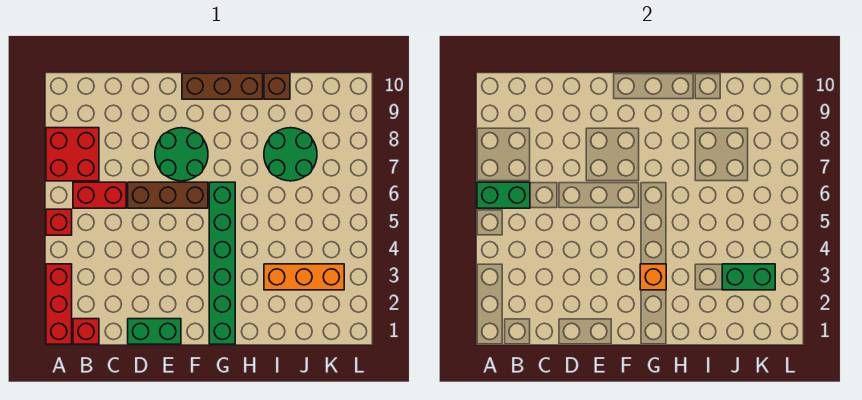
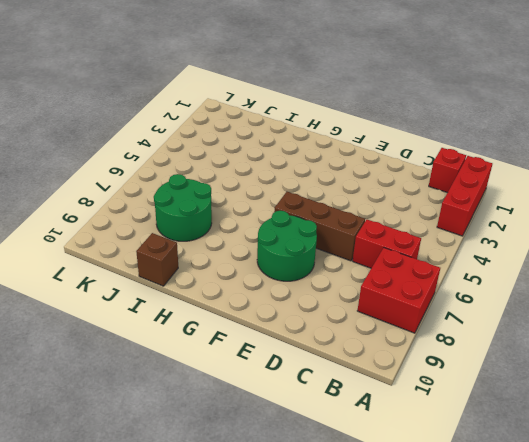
none -> red 1x1 brick [46,209,72,235]
none -> green 1x2 brick [128,319,181,344]
none -> brown 1x3 brick [182,73,263,99]

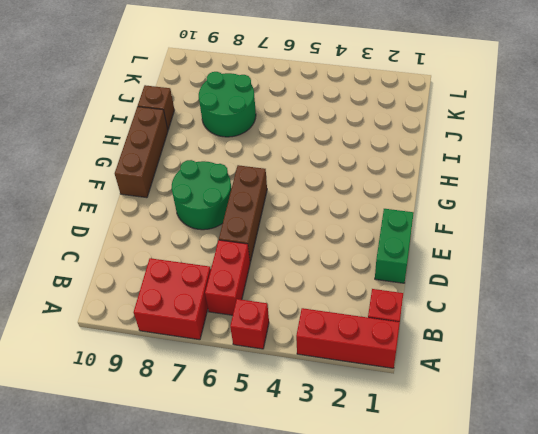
none -> green 1x6 brick [209,182,235,344]
none -> orange 1x3 brick [264,264,344,290]
none -> green 1x2 brick [477,182,530,208]

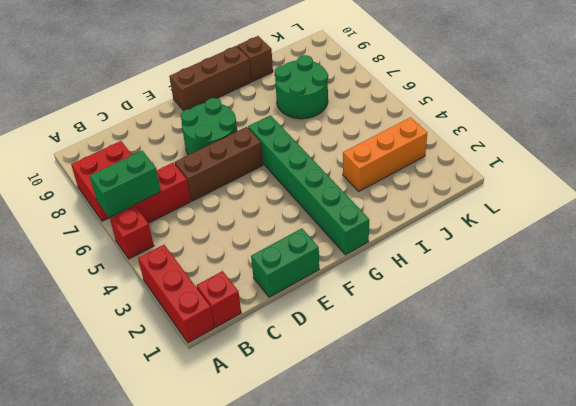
none -> orange 1x1 brick [640,264,666,290]
none -> green 1x2 brick [722,264,775,290]

